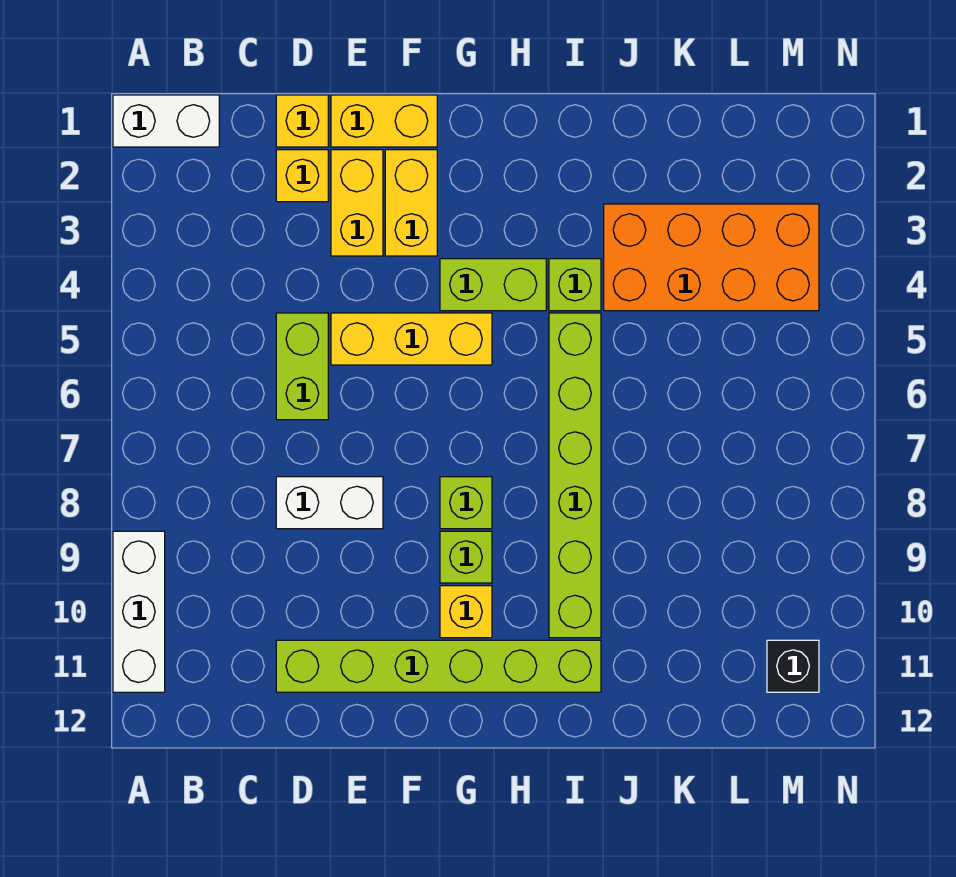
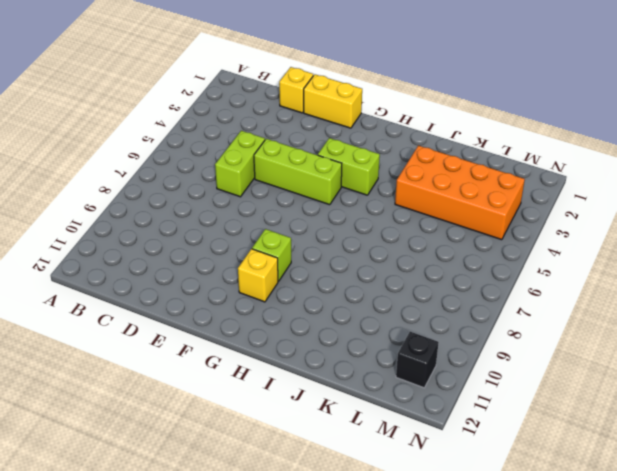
lime 1x3 brick [254,139,342,205] -> yellow 1x3 brick [331,313,492,365]
none -> white 1x2 brick [113,95,219,147]
none -> white 1x3 brick [113,531,165,692]
none -> yellow 1x1 brick [276,150,328,202]

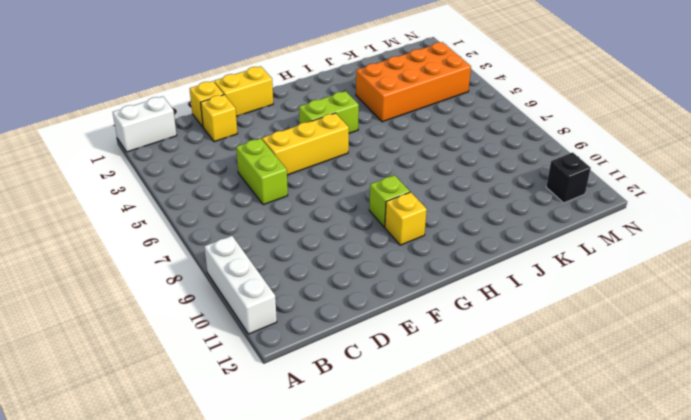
none -> white 1x2 brick [276,477,383,529]
none -> lime 1x6 brick [276,640,601,692]
none -> yellow 1x2 brick [331,150,383,256]

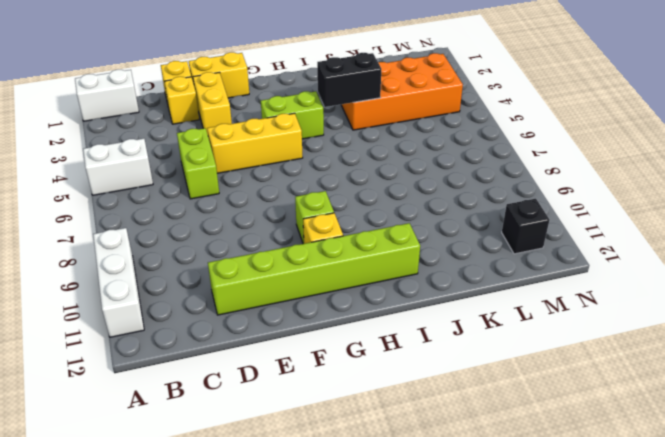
white 1x2 brick [83,139,153,195] -> white 1x2 brick moved to [276,477,383,529]
black 1x2 brick [317,53,381,107] -> none
none -> yellow 1x2 brick [385,150,437,256]
none -> lime 1x1 brick [440,477,492,529]
none -> lime 1x1 brick [549,259,601,311]

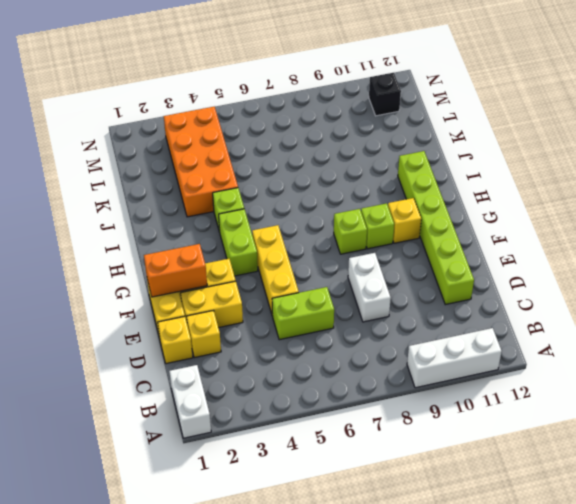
orange 1x2 brick [144,244,207,297] -> none
none -> lime 1x6 brick [549,313,601,638]

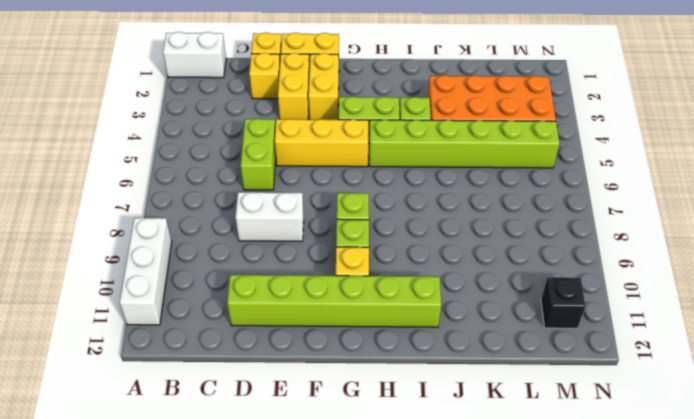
lime 1x6 brick [369,120,560,168] -> lime 1x6 brick turned to [549,313,601,638]

